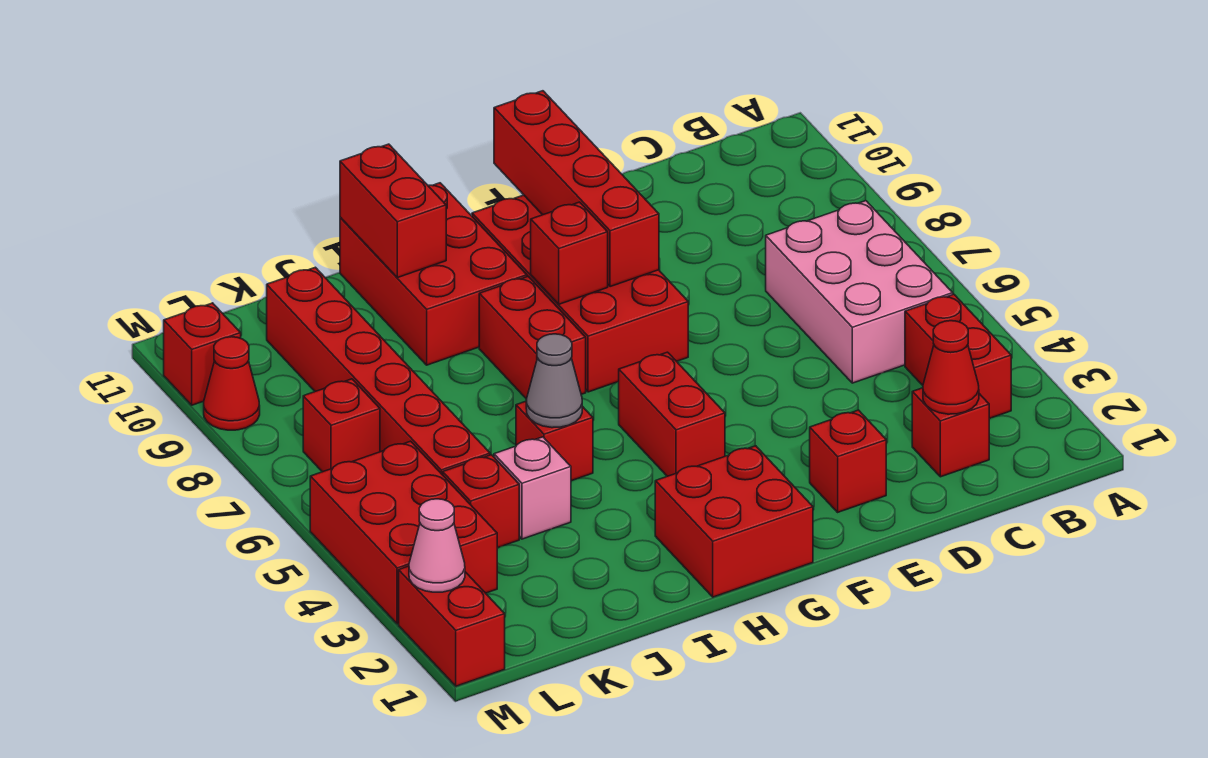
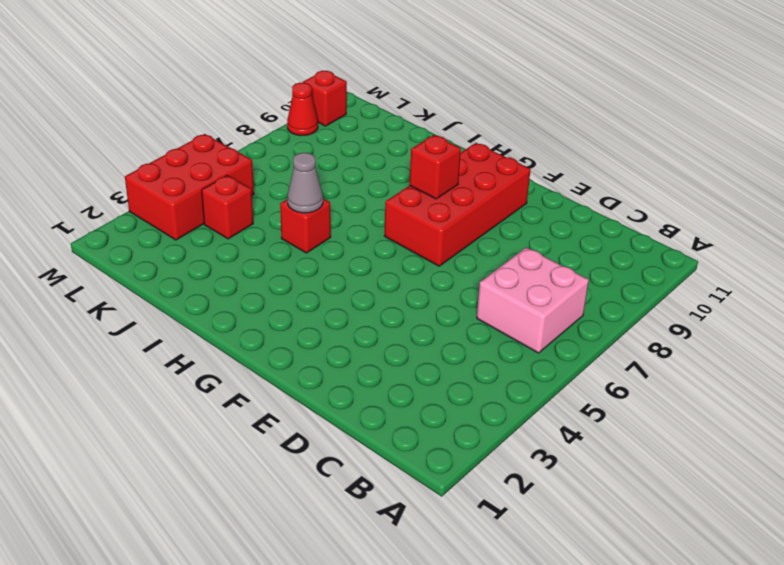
pink 2x2 brick [477,247,589,353] -> pink 2x3 brick [766,201,953,383]
none -> red 1x2 brick [905,294,1011,419]
none -> red 1x1 brick [912,388,989,477]
none -> red 1x1 brick [810,410,886,512]

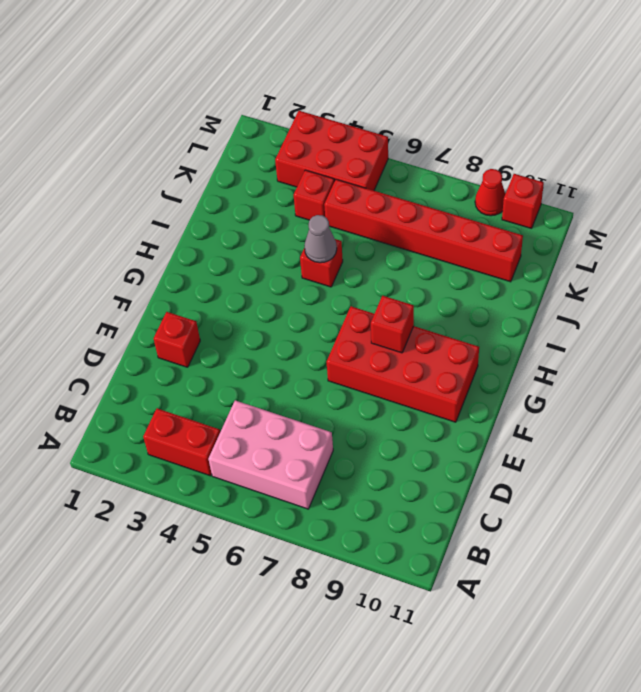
none -> red 1x1 brick [912,388,989,477]
none -> red 2x2 brick [655,446,813,597]
none -> red 1x2 brick [619,352,725,476]

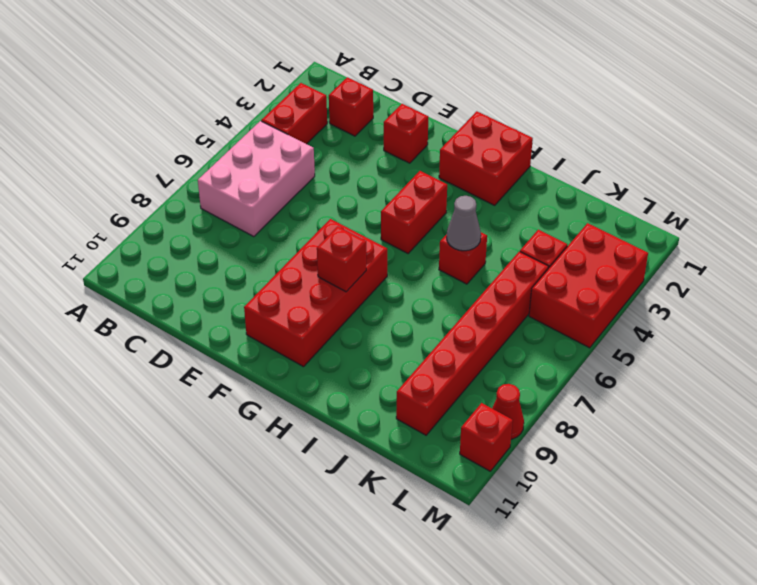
none -> red 1x2 brick [479,276,586,399]
none -> red 2x3 brick [340,183,527,365]
none -> pink 1x1 brick [494,437,571,539]

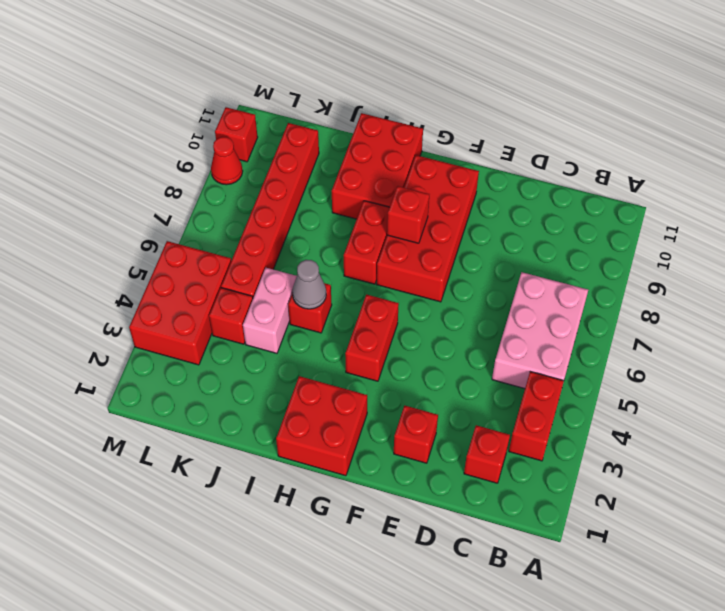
pink 1x2 brick [243,268,297,353] -> pink 1x1 brick [494,437,571,539]
none -> red 1x1 brick [303,379,380,472]
none -> red 1x2 brick [399,566,505,686]
none -> red 1x1 cone [923,321,979,414]

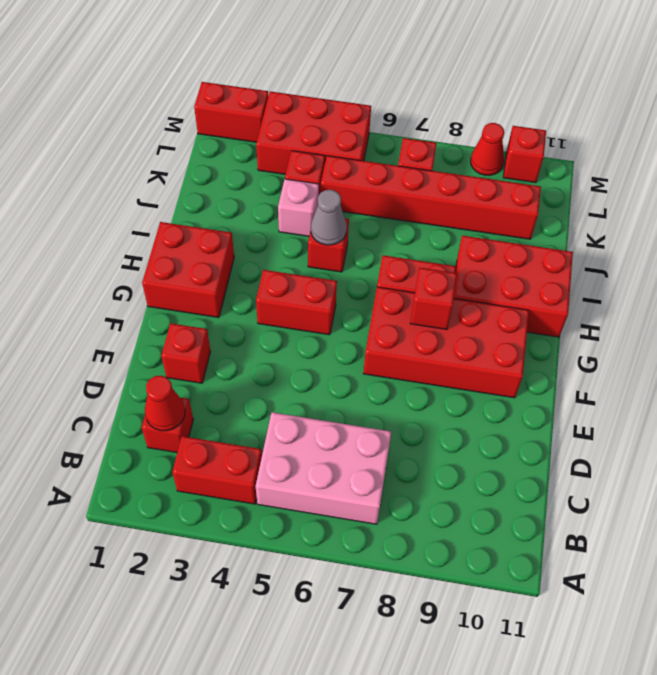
none -> red 1x4 brick [494,91,659,287]
none -> red 1x2 brick [340,144,446,278]
none -> pink 1x1 cone [409,499,465,592]

